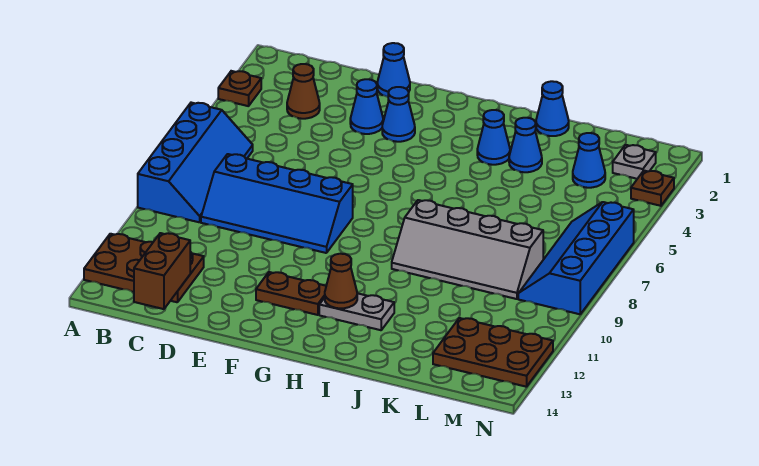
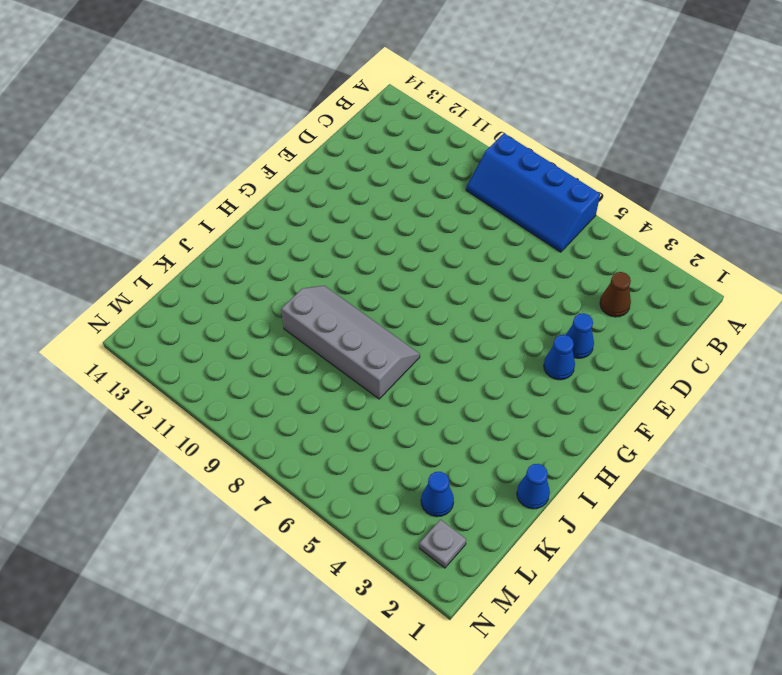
grey 2x4 slope [281,286,420,399] -> grey 2x4 slope turned to [392,200,543,299]
none -> brown 1x1 plate [218,71,261,106]
none -> brown 2x3 plate [84,234,204,302]
none -> blue 2x4 slope [201,154,353,253]

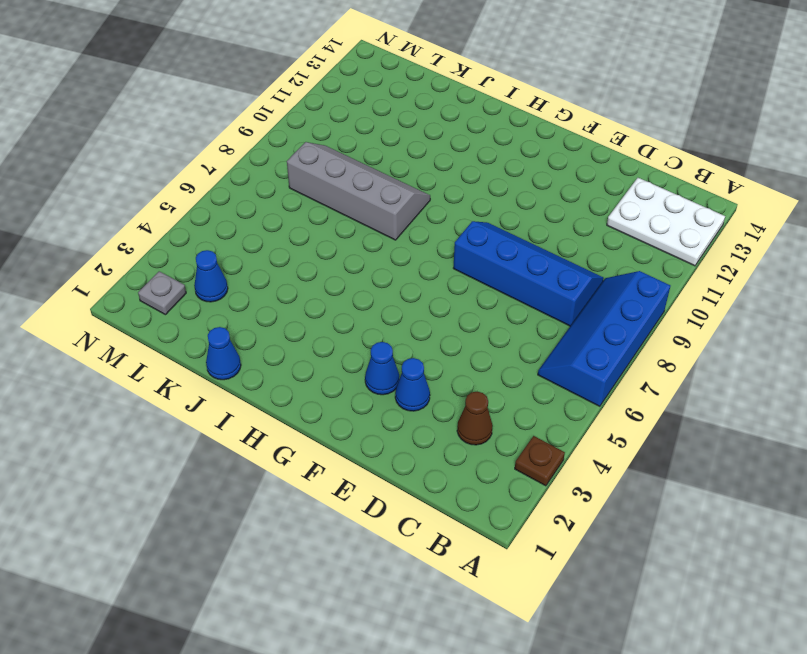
white 2x3 plate [607,178,725,266] -> brown 2x3 plate [84,234,204,302]
none -> blue 1x1 cone [377,43,410,97]
none -> brown 1x2 plate [256,272,326,315]
none -> grey 1x2 plate [319,293,394,330]

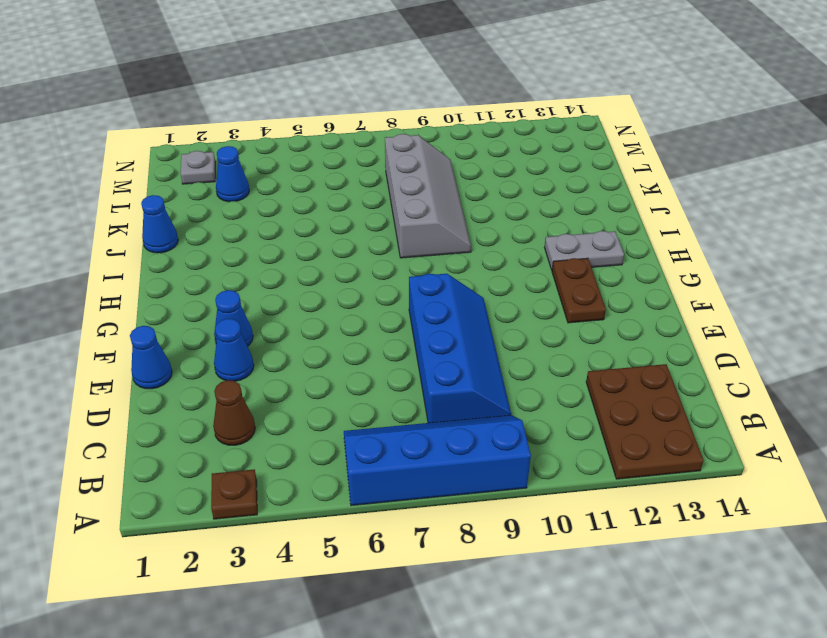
grey 1x2 plate [545,231,624,270] -> grey 1x2 plate turned to [319,293,394,330]
none -> blue 1x1 cone [477,110,510,165]
none -> blue 1x1 cone [509,118,542,172]
none -> brown 2x3 plate [433,318,553,387]

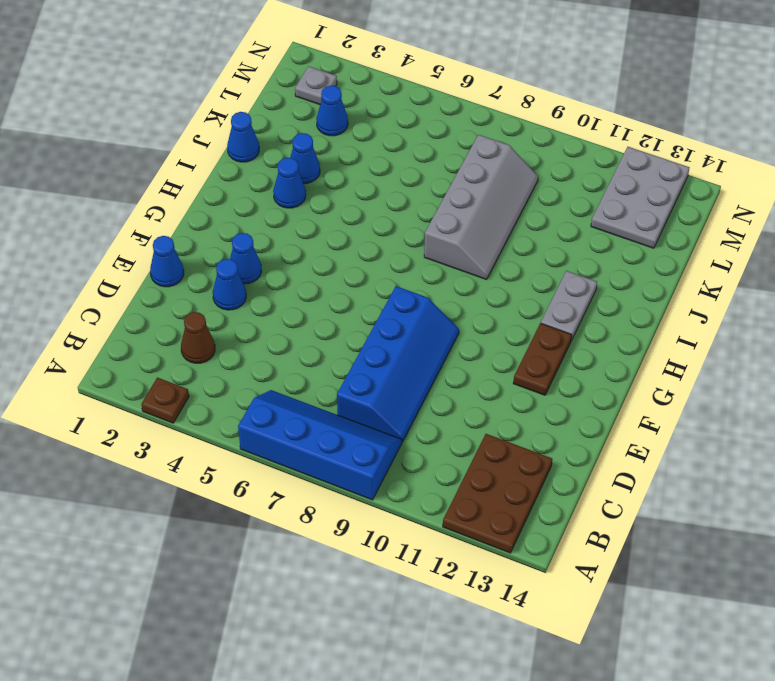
grey 2x3 plate [591,147,690,248] -> brown 2x3 plate [433,318,553,387]
none -> blue 2x4 slope [518,202,634,314]
none -> brown 1x1 plate [631,171,674,206]
none -> brown 1x2 brick [134,233,190,309]

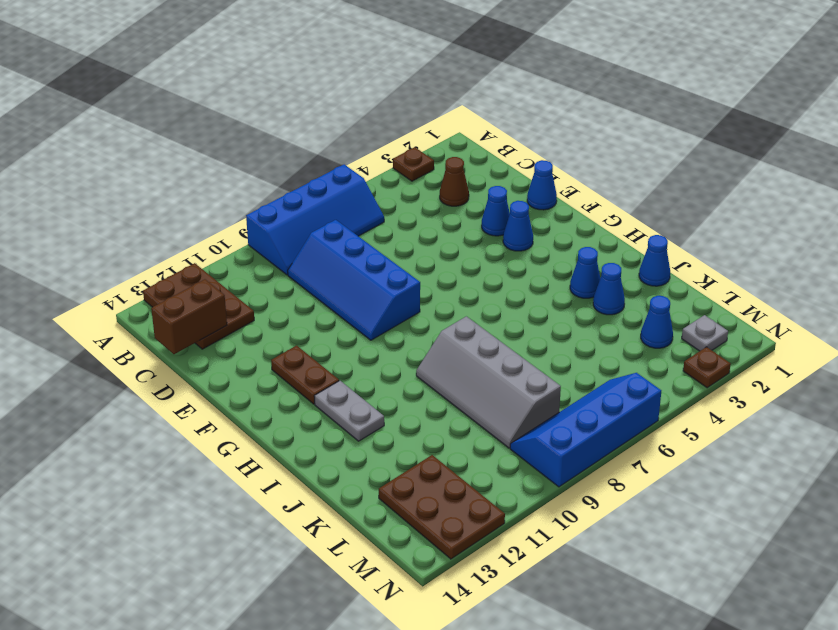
none -> brown 1x1 cone [325,254,357,308]

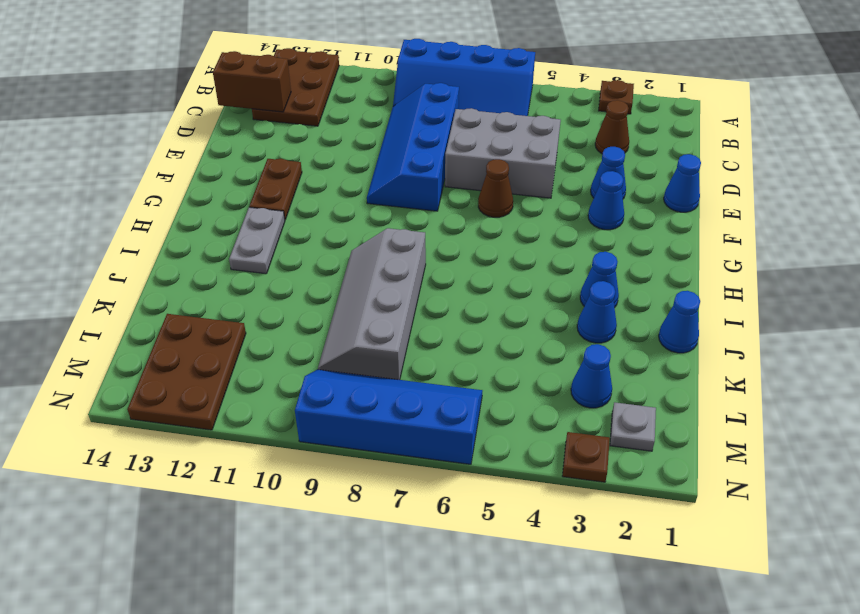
grey 2x3 brick [445,108,561,198] -> none
brown 1x1 cone [478,159,513,217] -> brown 1x1 cone moved to [325,254,357,308]

